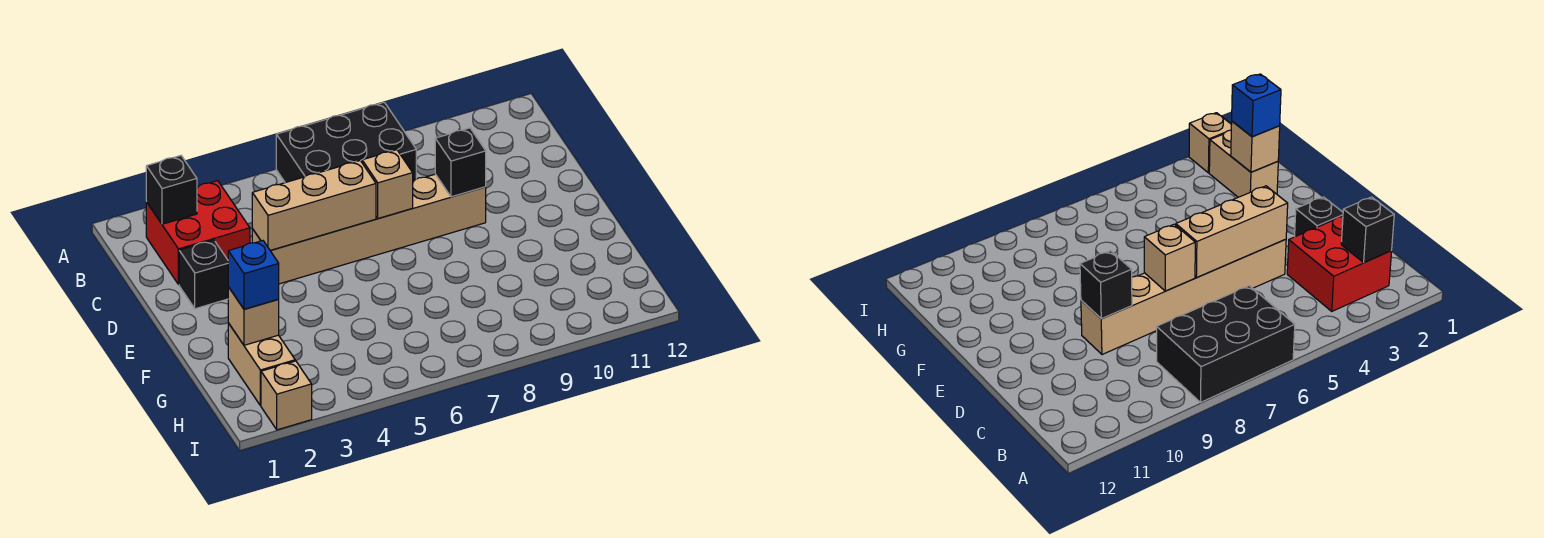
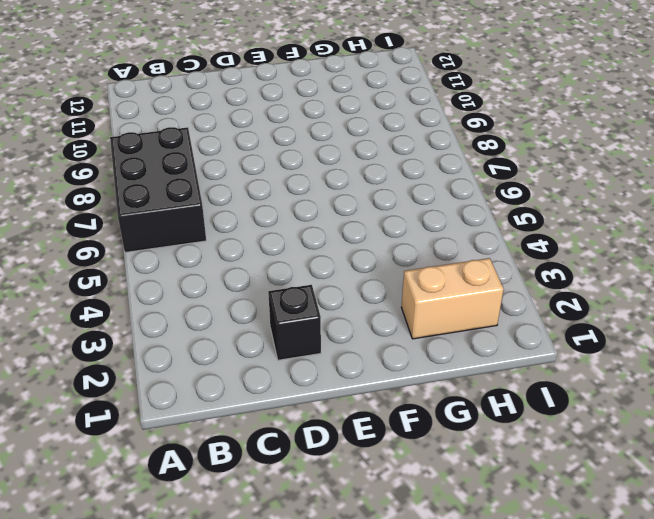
none -> red 2x2 brick [146,181,250,285]
none -> tan 1x6 brick [252,174,486,284]
none -> tan 1x1 brick [261,361,312,430]

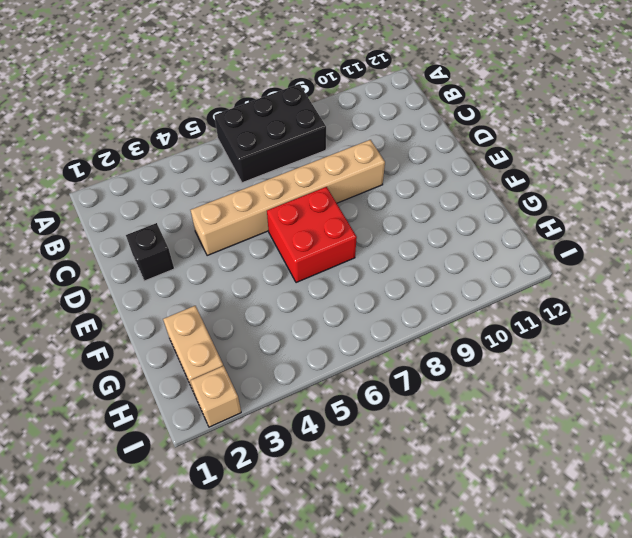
red 2x2 brick [267,187,357,283] -> red 2x2 brick moved to [146,181,250,285]
none -> black 1x1 brick [146,156,197,224]
none -> tan 1x3 brick [252,161,376,251]
none -> tan 1x1 brick [362,150,413,219]

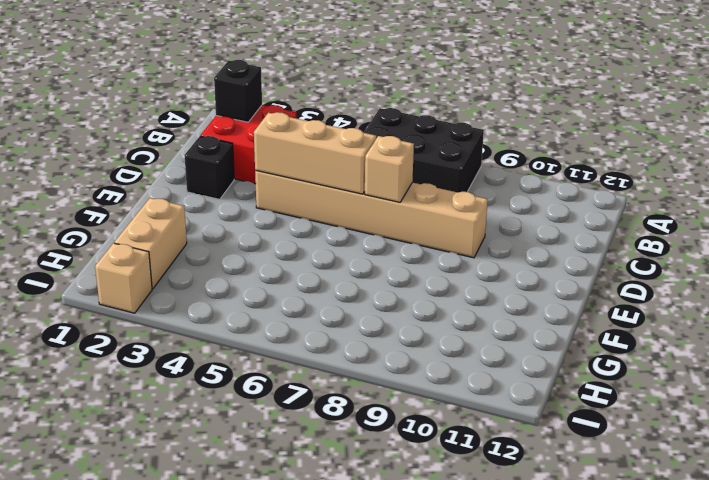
none -> black 1x1 brick [435,128,486,197]
none -> tan 1x1 brick [228,287,279,345]
none -> blue 1x1 brick [228,241,279,309]

